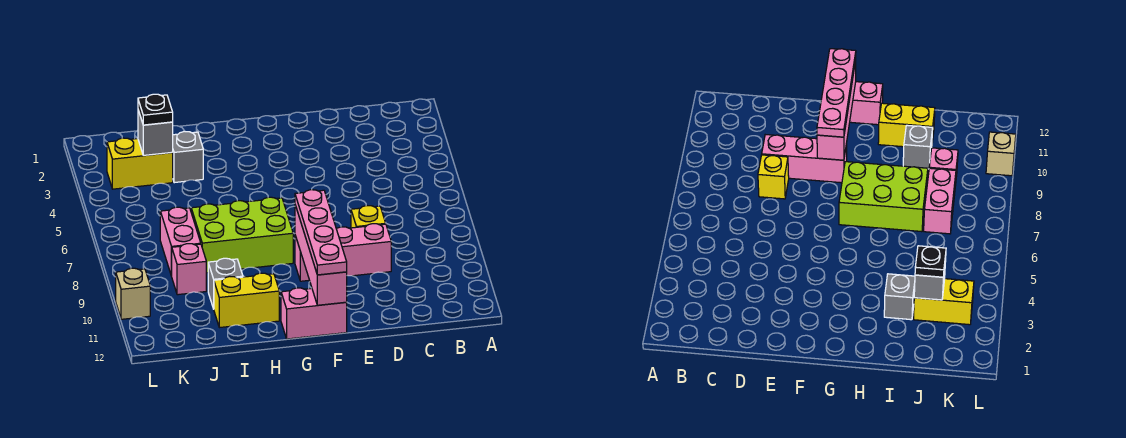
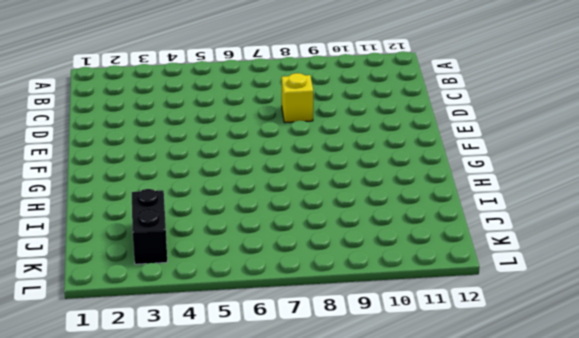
black 1x2 brick [132,189,167,264] -> yellow 1x2 brick [107,138,173,189]
none -> pink 1x3 brick [295,224,391,281]
none -> pink 1x2 brick [281,288,347,339]
none -> lime 2x3 brick [191,197,293,273]

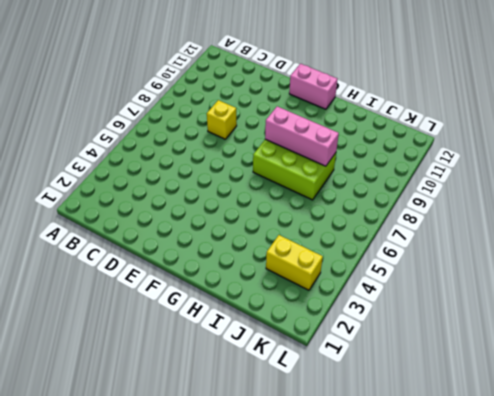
pink 1x3 brick [265,106,339,166] -> pink 1x3 brick moved to [295,224,391,281]
none -> yellow 1x2 brick [214,273,279,328]
none -> grey 1x1 brick [172,131,203,183]
none -> grey 1x1 brick [208,258,243,309]

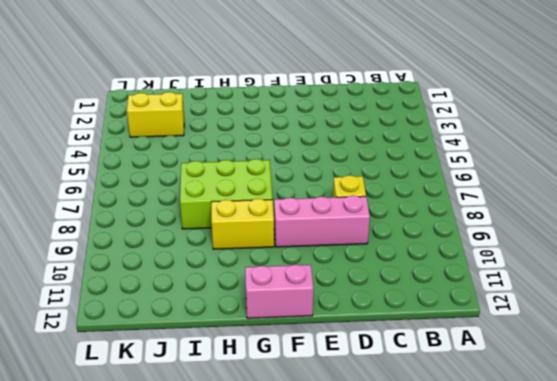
yellow 1x2 brick [211,199,274,249] -> yellow 1x2 brick moved to [214,273,279,328]
none -> grey 1x1 brick [172,131,203,183]
none -> grey 1x1 brick [208,258,243,309]
none -> pink 1x2 brick [160,207,201,276]

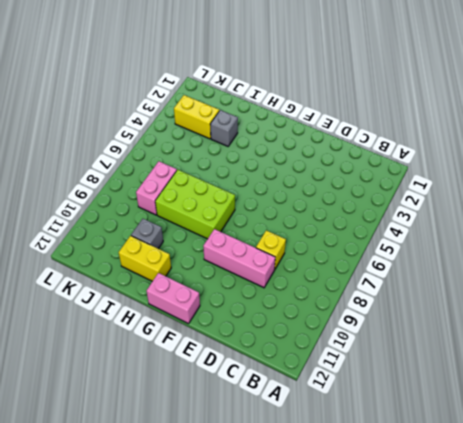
none -> pink 1x1 brick [172,244,206,295]
none -> tan 1x1 brick [116,268,150,319]
none -> pink 1x4 brick [295,205,347,305]

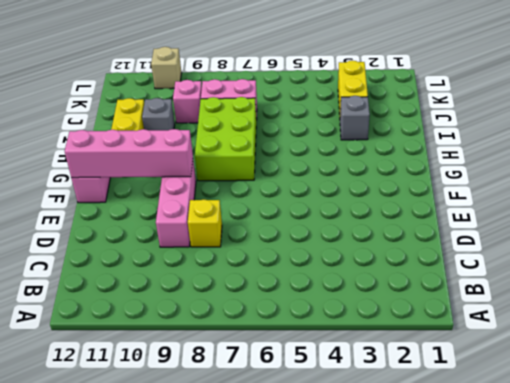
none -> grey 1x1 brick [138,110,173,155]
none -> pink 1x4 plate [295,190,347,275]
none -> black 1x1 plate [138,94,173,125]

